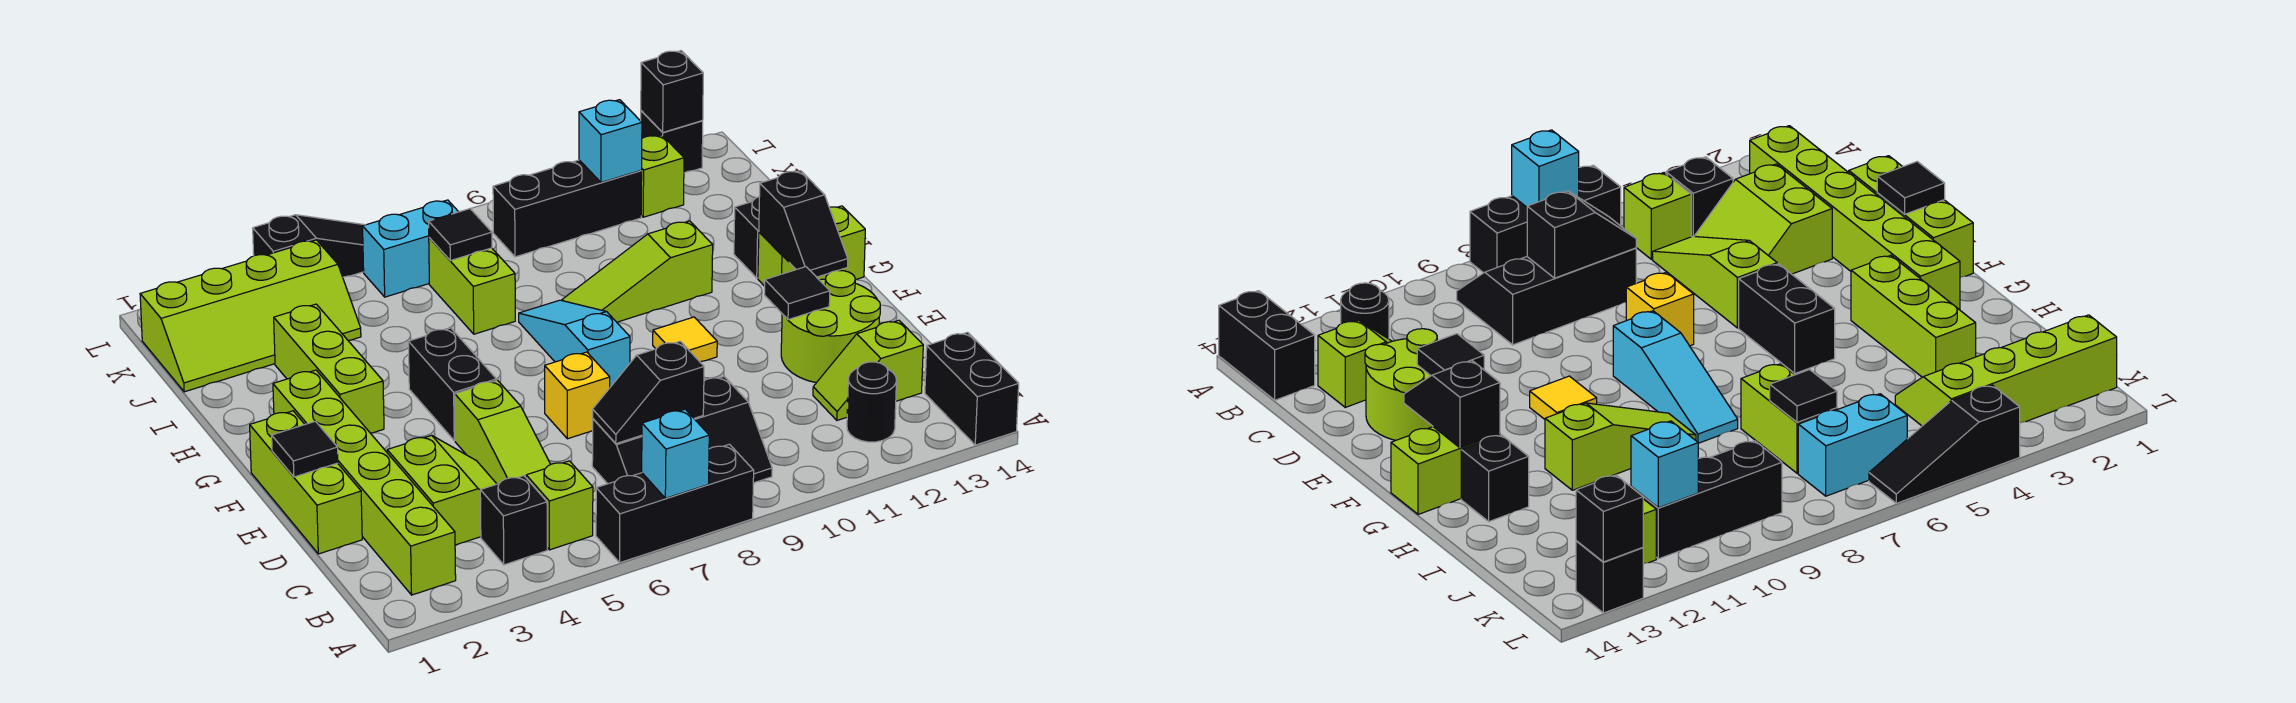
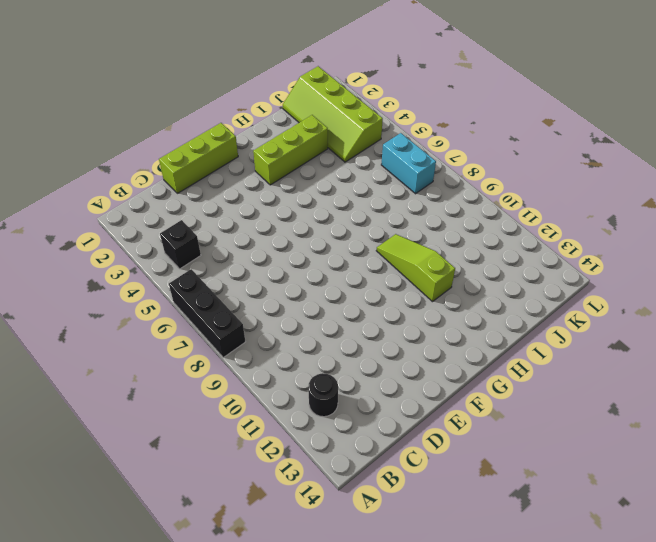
none -> black 1x2 brick [925,332,1019,445]
none -> lime 1x6 brick [273,370,456,595]
none -> lime 1x1 brick [526,461,593,550]
none -> black 2x3 slope [592,377,772,484]

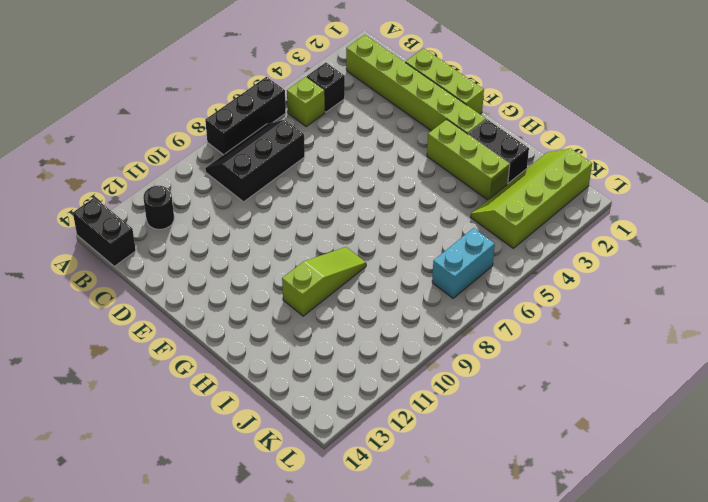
black 1x2 brick [469,119,529,183] -> black 1x2 brick moved to [408,328,497,441]
none -> lime 2x2 slope [387,435,496,545]
none -> lime 1x3 slope [455,380,551,484]
none -> lime 1x2 slope [813,320,923,420]
none -> lime 2x2 round brick [781,271,880,383]

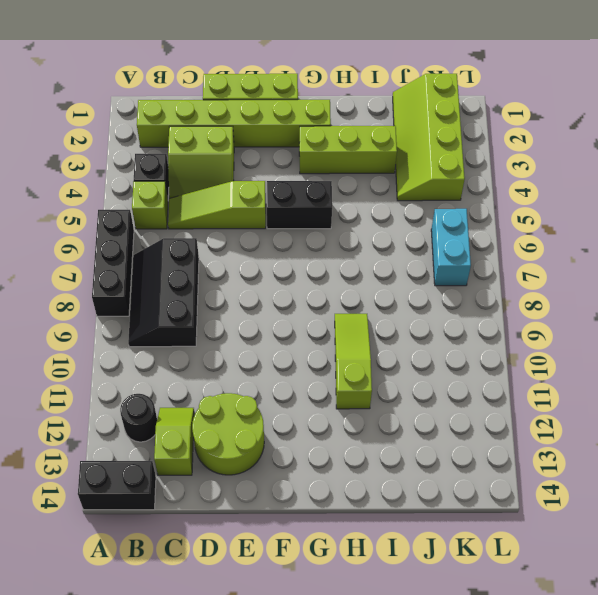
none -> yellow 1x1 brick [545,352,610,439]
none -> cyan 1x3 slope [519,300,630,387]
none -> yellow 1x1 tile [653,317,717,362]
none -> lime 1x2 brick [758,206,865,286]

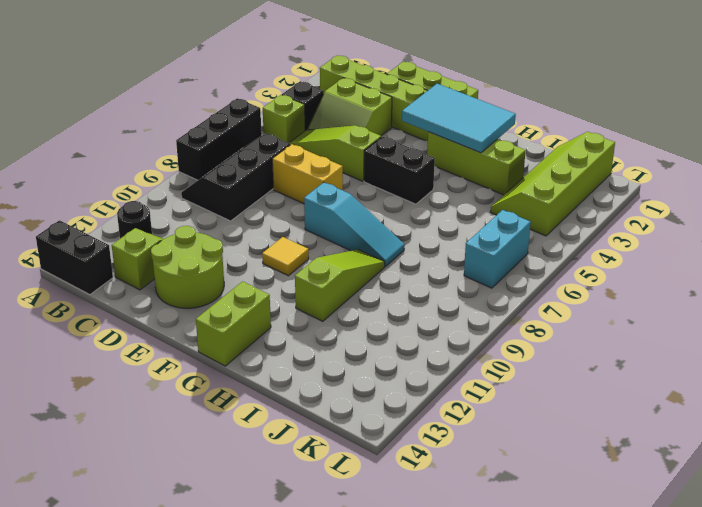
yellow 1x2 brick [272,144,343,204] -> yellow 1x1 brick [545,352,610,439]
cyan 2x3 tile [402,84,516,153] -> none
none -> black 1x1 brick [734,197,759,278]
none -> lime 1x2 brick [429,238,515,334]
none -> black 1x3 brick [493,160,642,257]
none -> lime 1x1 brick [641,135,684,217]

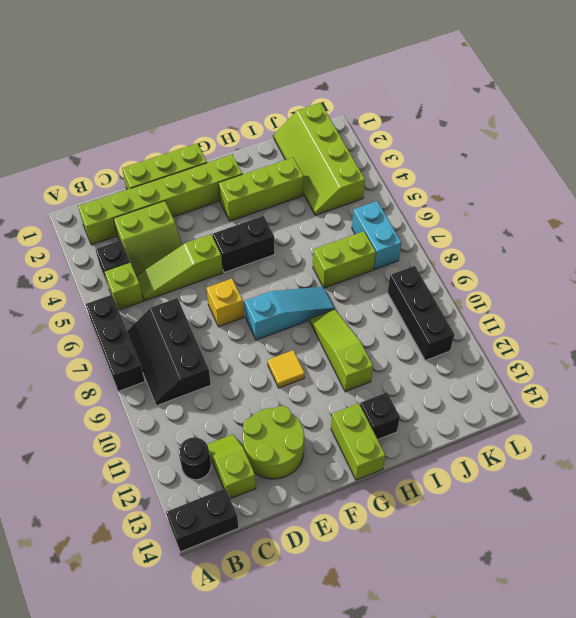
none -> lime 1x1 brick [641,135,684,217]
none -> black 1x3 slope [253,215,364,277]
none -> black 1x1 brick [641,111,703,173]
none -> cyan 1x1 brick [642,409,709,498]

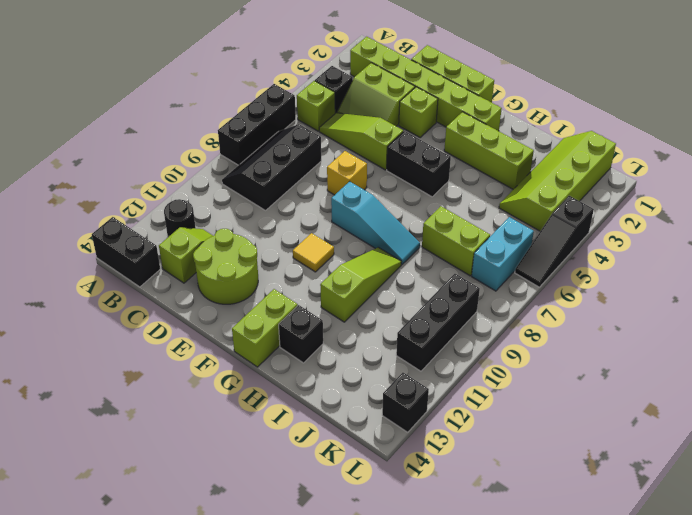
lime 1x1 brick [399,87,438,137] -> lime 1x1 brick moved to [641,135,684,217]
none -> cyan 1x1 brick [642,409,709,498]
none -> black 1x2 slope [593,341,704,444]
none -> black 1x1 tile [272,421,338,477]
none -> black 1x1 tile [765,267,830,320]

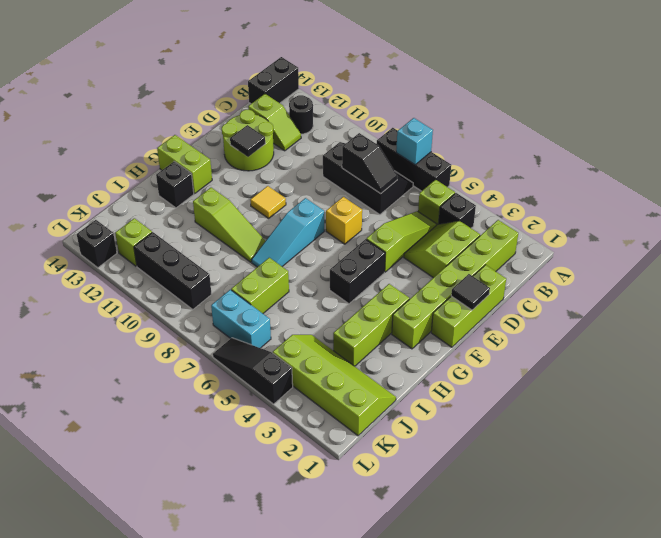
none -> black 1x2 slope [759,171,848,277]
none -> black 1x1 tile [429,209,492,261]
none -> cyan 1x1 brick [579,100,642,182]
none -> black 1x1 brick [641,51,703,132]

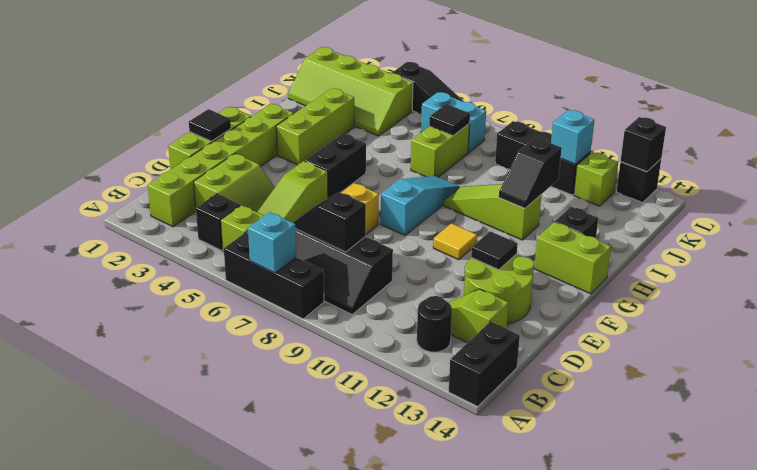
black 1x2 slope [499,137,562,208] -> black 1x2 slope moved to [759,171,848,277]

